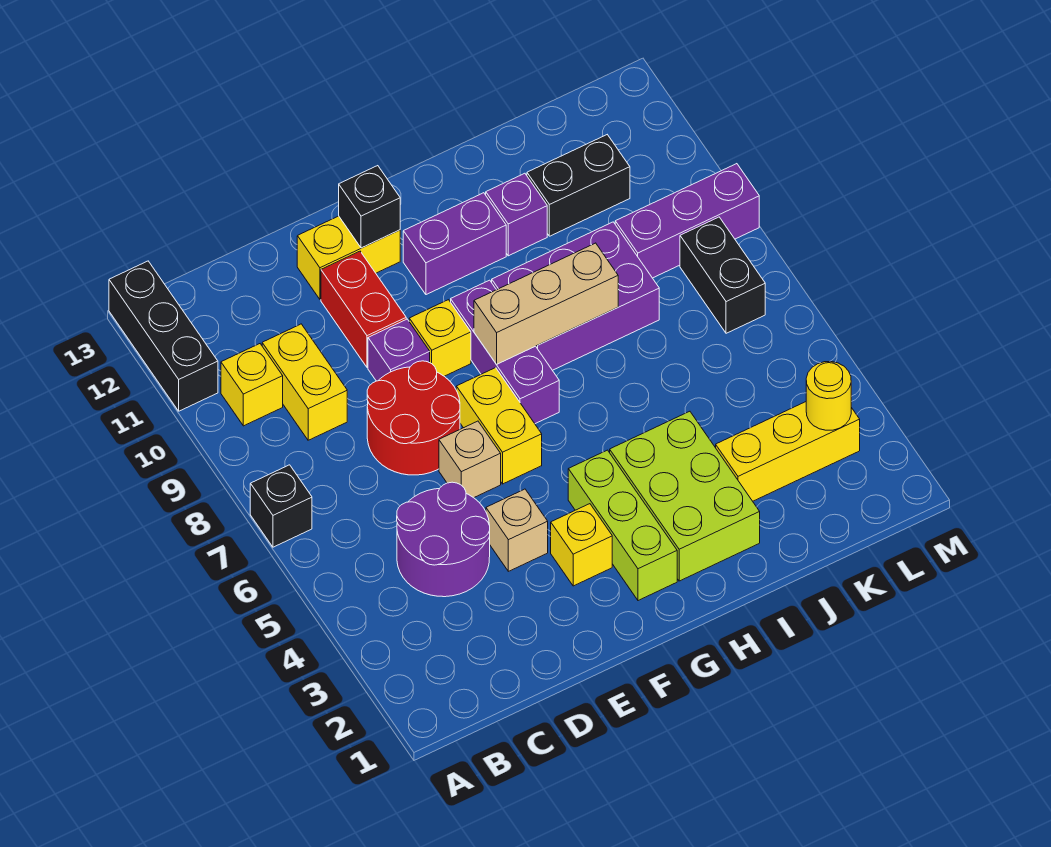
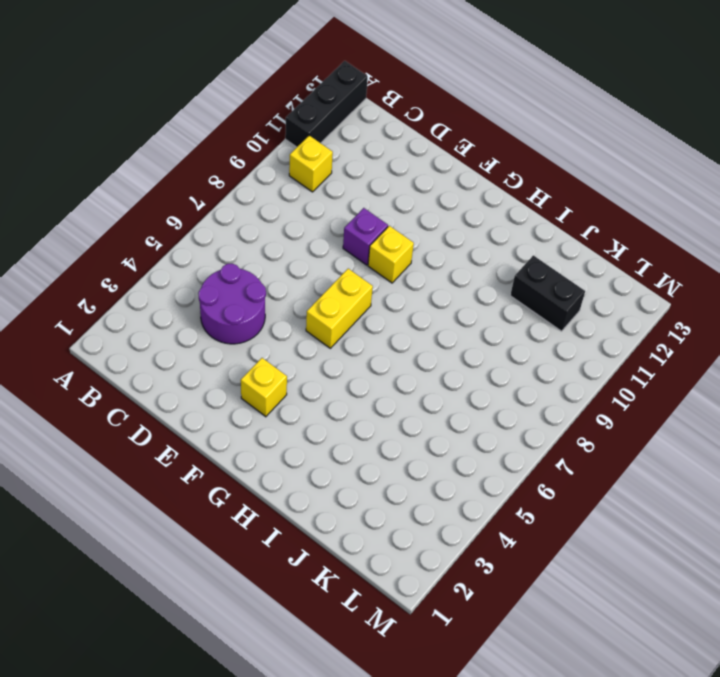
none -> black 1x1 brick [250,465,312,547]
none -> yellow 1x2 brick [262,324,347,440]
none -> red 2x2 round brick [367,361,460,475]

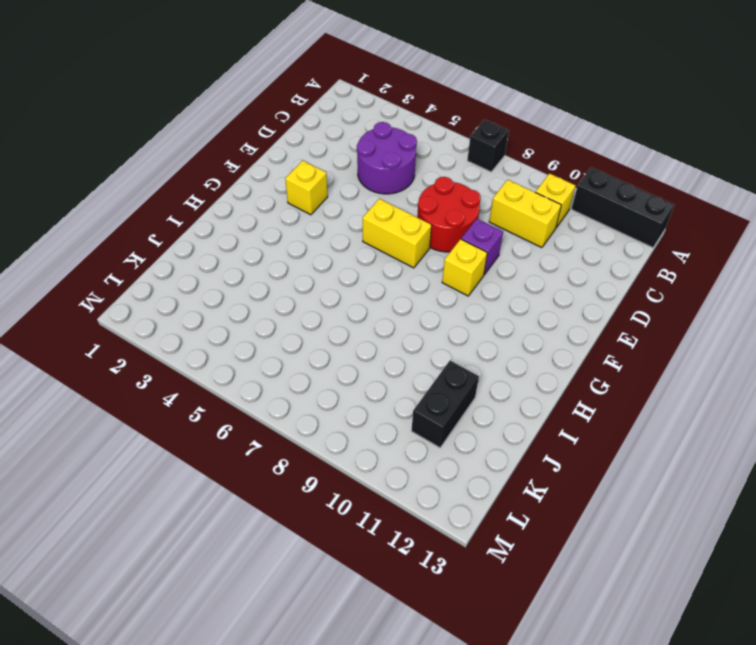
none -> tan 1x1 brick [486,489,548,571]
none -> tan 1x1 brick [439,421,501,498]
none -> red 1x2 brick [321,251,406,368]

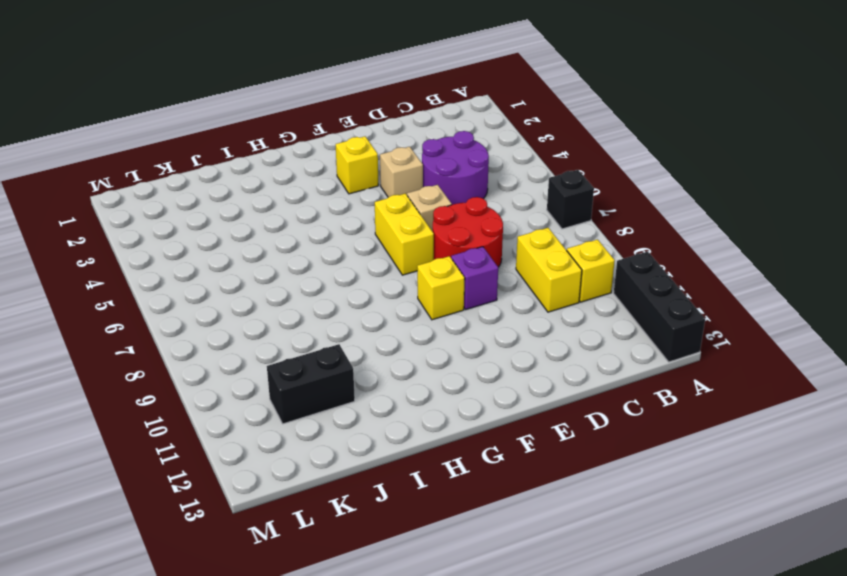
none -> red 1x2 brick [321,251,406,368]
none -> yellow 1x2 brick [297,216,400,299]
none -> lime 1x3 brick [568,450,677,601]

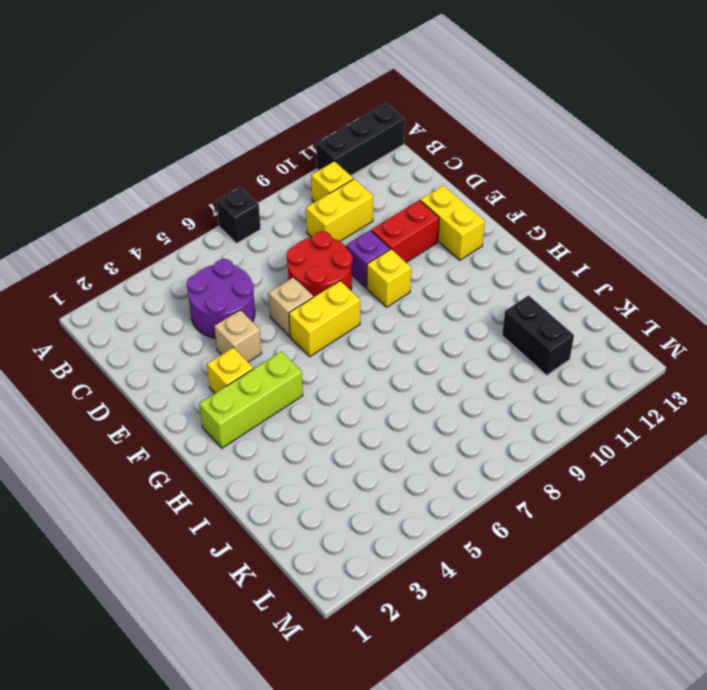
none -> purple 1x3 brick [451,280,559,424]
none -> purple 1x2 brick [403,193,506,295]
none -> lime 2x3 brick [610,411,760,581]

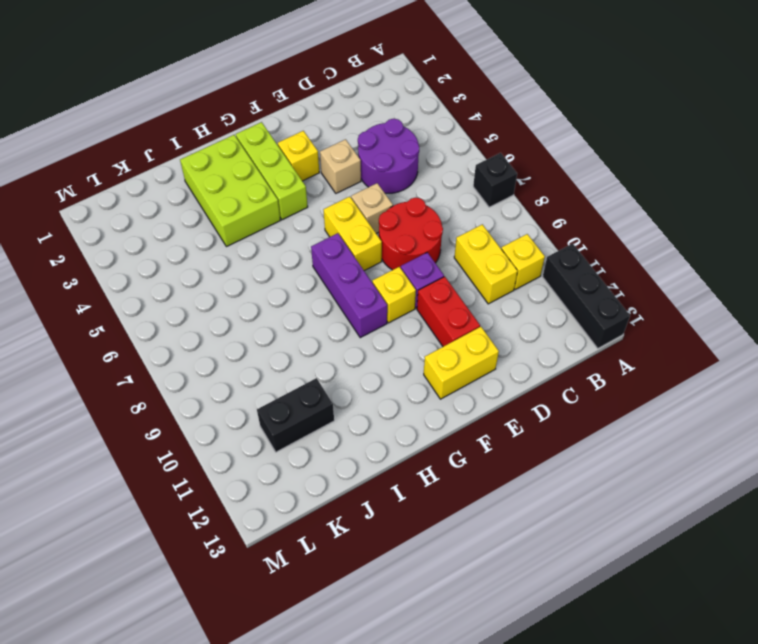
none -> purple 1x2 brick [403,193,506,295]
none -> purple 2x3 brick [492,222,659,370]
none -> purple 1x1 brick [486,173,547,256]

